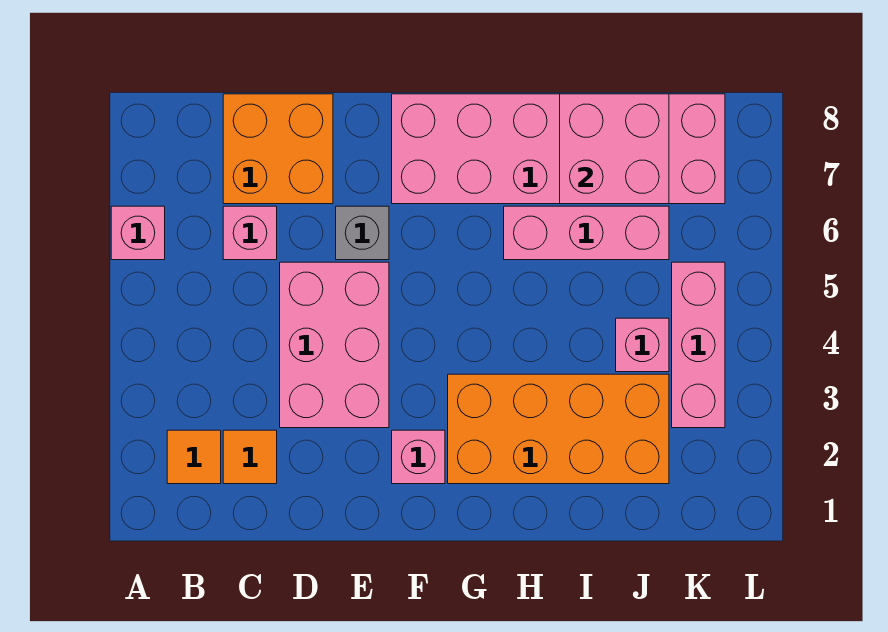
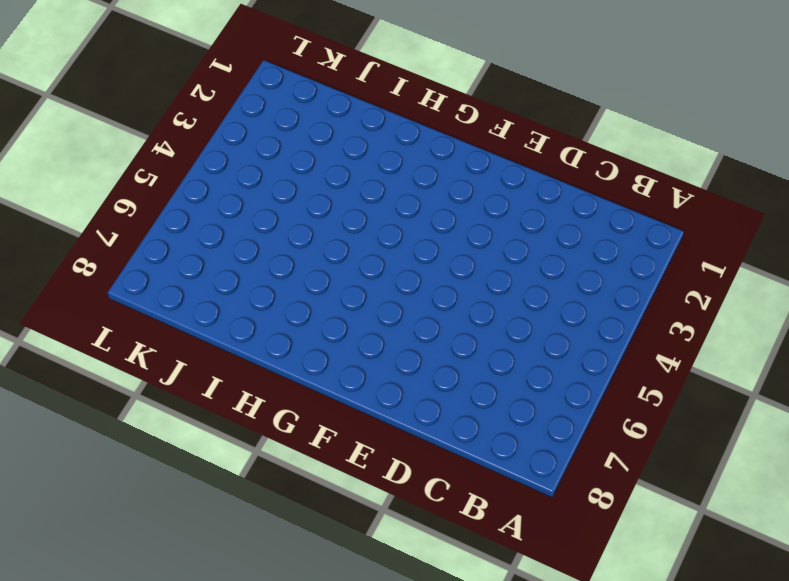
none -> pink 1x1 brick [111,206,165,260]
none -> orange 1x1 tile [167,430,221,484]
none -> orange 1x1 tile [223,430,277,484]

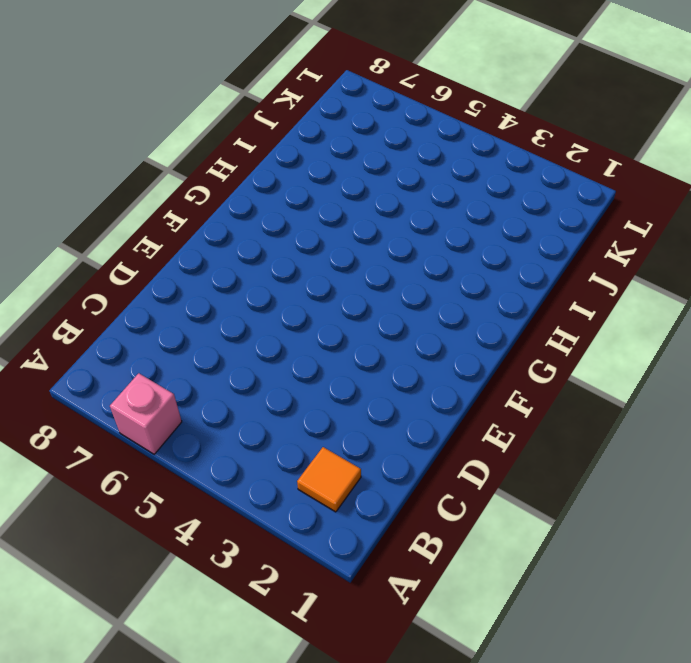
none -> orange 1x1 tile [223,430,277,484]
none -> pink 1x1 brick [223,206,277,260]
none -> orange 2x2 brick [223,94,333,204]

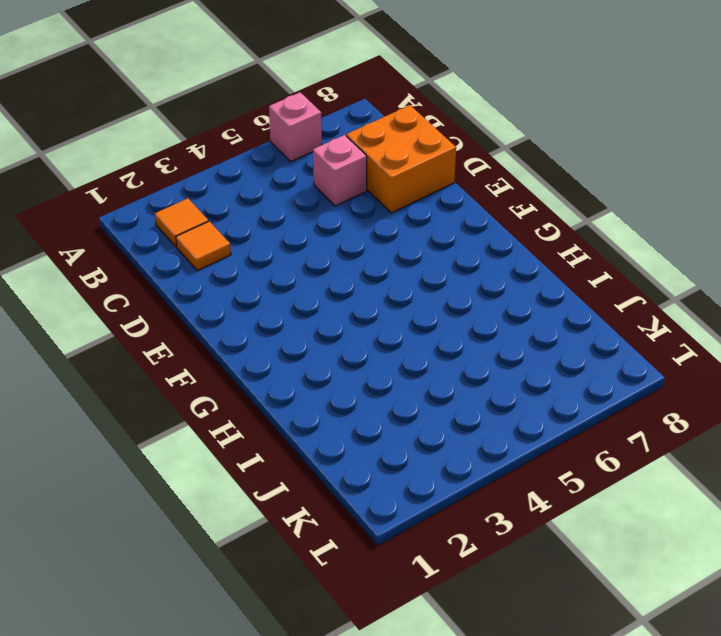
none -> pink 2x3 brick [280,262,389,428]
none -> grey 1x1 brick [336,206,389,260]
none -> pink 1x1 brick [392,430,445,484]

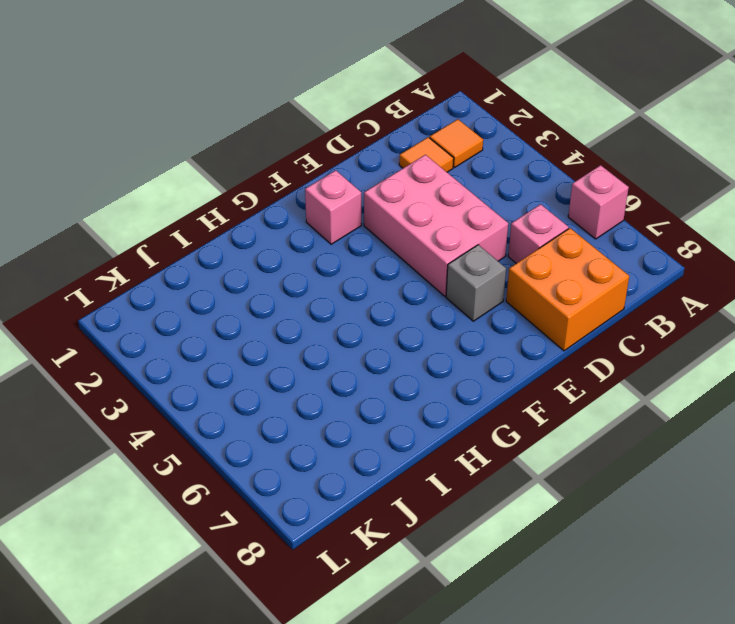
none -> pink 2x6 brick [392,94,725,204]
none -> orange 2x4 brick [448,374,669,484]
none -> pink 1x3 brick [504,206,669,260]

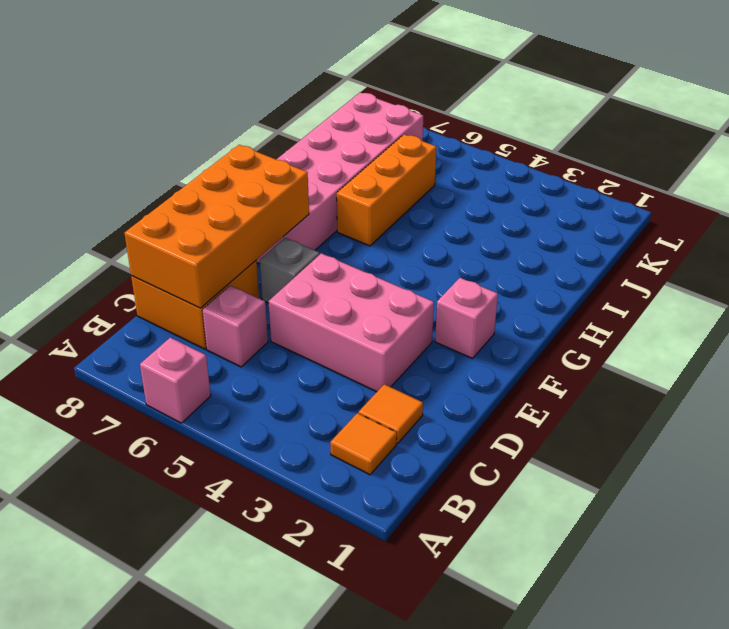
orange 2x4 brick [125,145,309,308] -> orange 2x4 brick moved to [448,374,669,484]
orange 1x3 brick [337,134,436,246] -> pink 1x3 brick [504,206,669,260]
none -> pink 1x1 brick [616,318,669,372]
none -> pink 1x3 brick [672,262,725,428]
none -> pink 2x2 brick [560,94,669,204]

